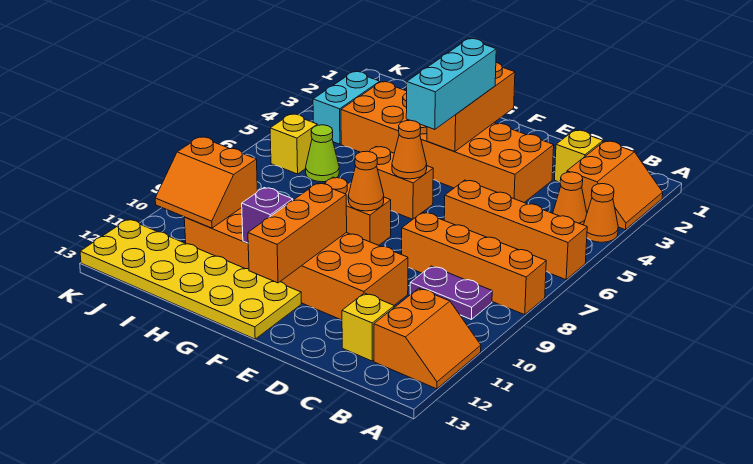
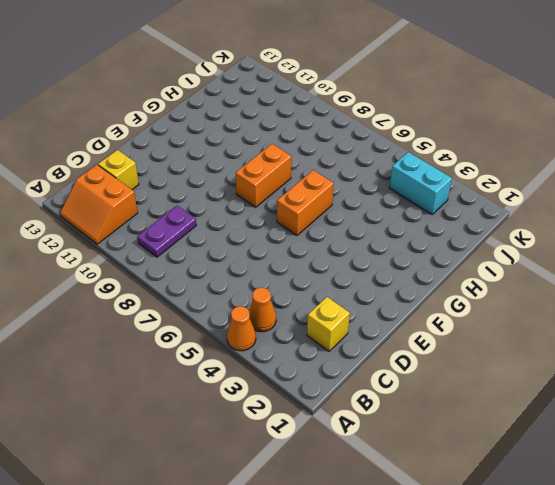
none -> orange 2x2 slope [567,141,663,230]
none -> orange 1x4 brick [444,180,587,280]
none -> orange 1x4 brick [402,212,546,315]

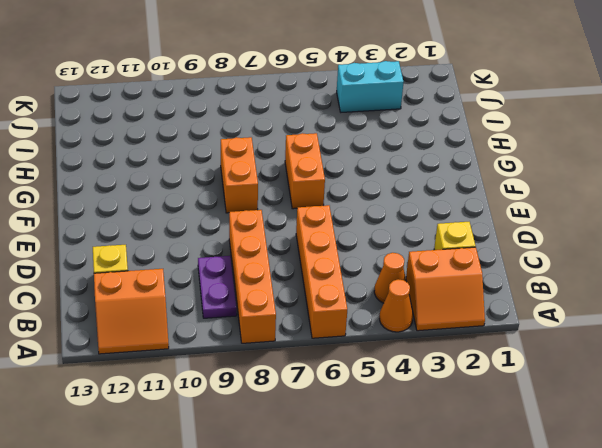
none -> orange 2x6 brick [341,82,554,203]
none -> orange 2x6 brick [184,208,408,320]
none -> yellow 2x6 plate [80,219,301,339]

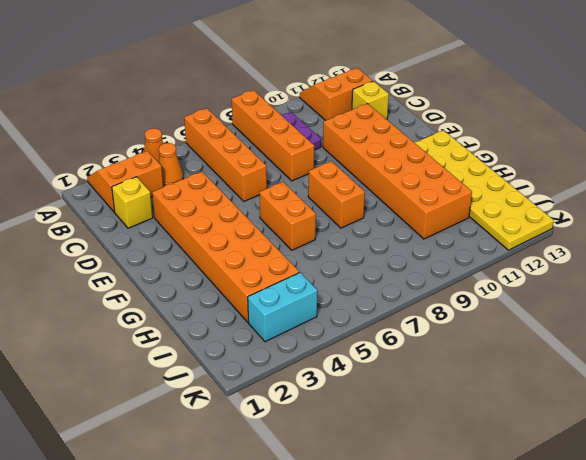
none -> lime 1x1 cone [306,125,339,182]
none -> yellow 1x1 brick [270,114,317,174]
none -> orange 1x3 brick [427,63,515,151]

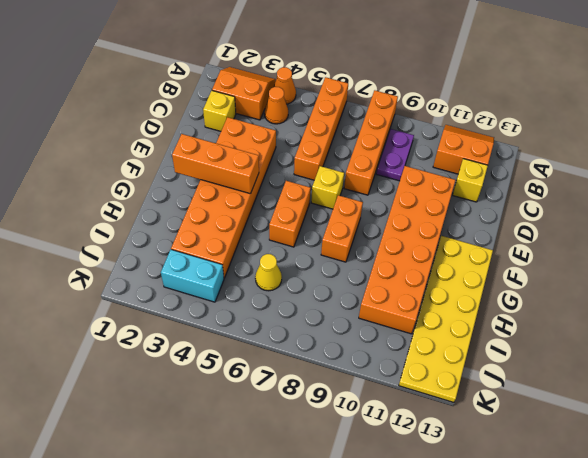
yellow 1x1 brick [311,166,344,209] -> yellow 1x1 brick moved to [270,114,317,174]
yellow 1x1 cone [255,254,282,291] -> lime 1x1 cone [306,125,339,182]
none -> orange 1x1 cone [392,120,427,179]
none -> orange 1x1 cone [348,151,384,211]
none -> orange 1x3 brick [248,183,347,283]

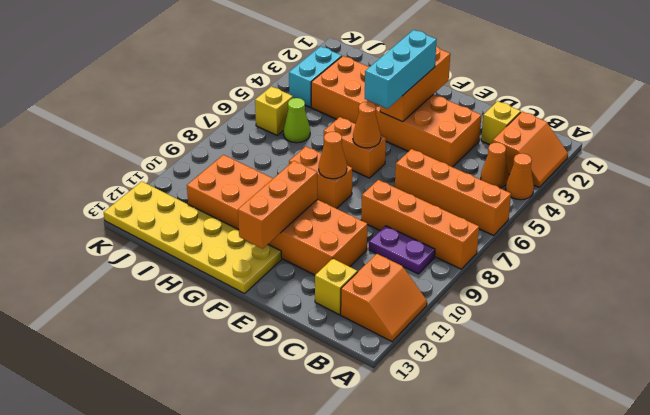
none -> purple 1x1 brick [242,188,293,243]
none -> orange 2x2 slope [155,137,257,228]

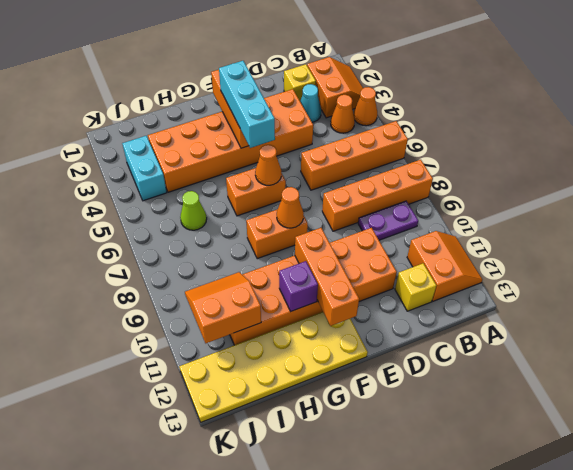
cyan 1x1 cone [300,84,321,122] -> none
orange 2x2 slope [185,272,261,343] -> orange 2x2 slope turned to [155,137,257,228]
none -> yellow 1x1 brick [270,114,317,174]

